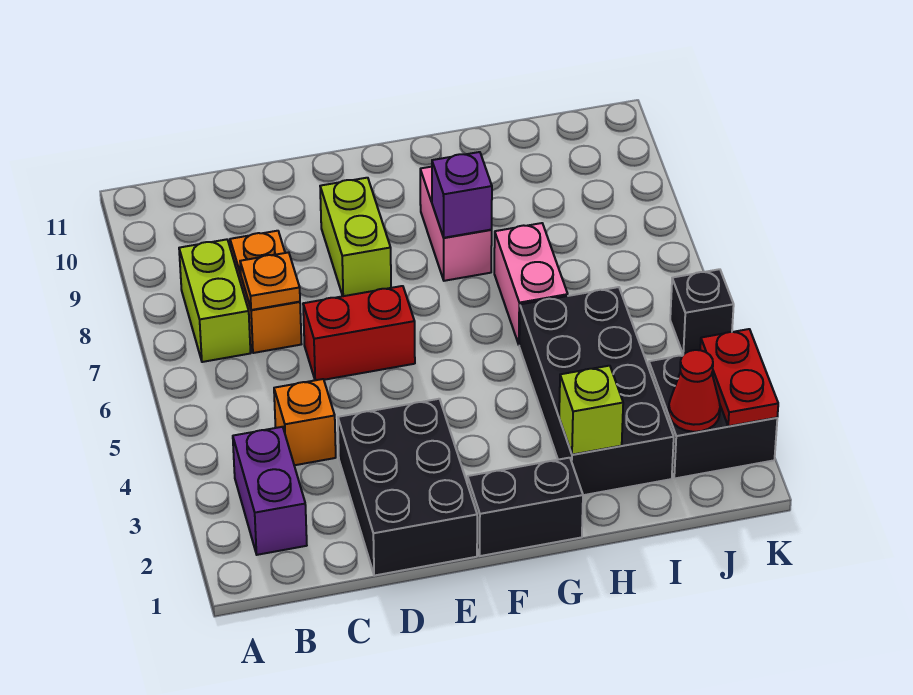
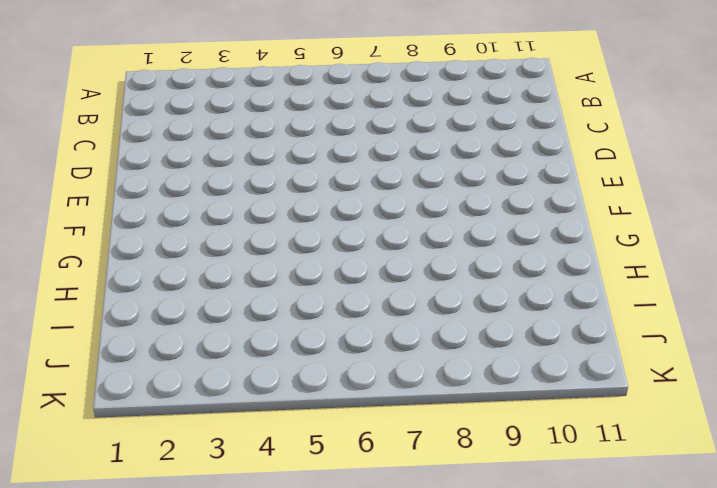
none -> purple 1x2 brick [233,427,307,555]
none -> lime 1x2 brick [179,239,251,362]
none -> orange 1x1 brick [274,379,336,465]

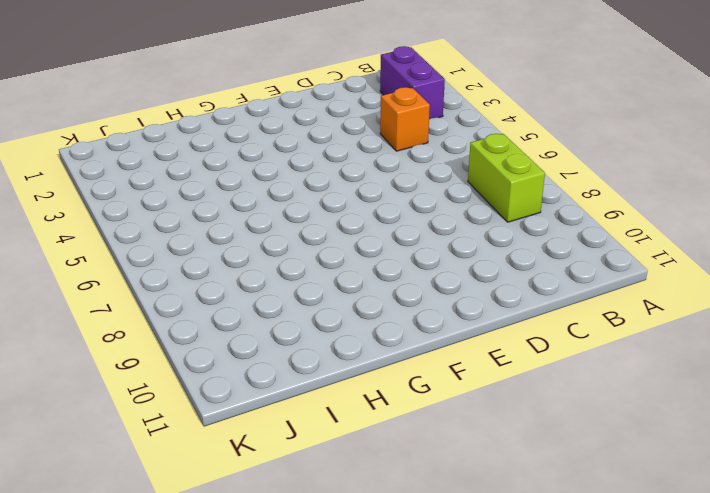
none -> orange 1x2 brick [230,231,301,353]
none -> black 2x3 brick [338,399,477,576]
none -> red 1x2 brick [303,286,415,380]

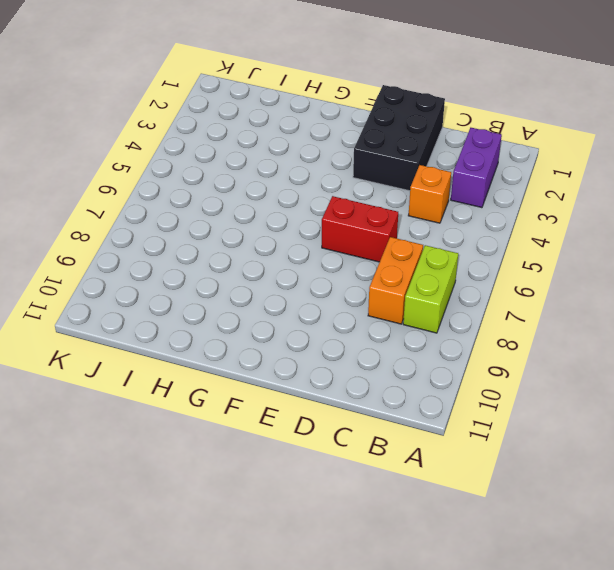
none -> lime 1x2 brick [320,178,391,296]
none -> black 1x2 brick [468,458,583,556]
none -> pink 1x2 brick [420,167,492,281]

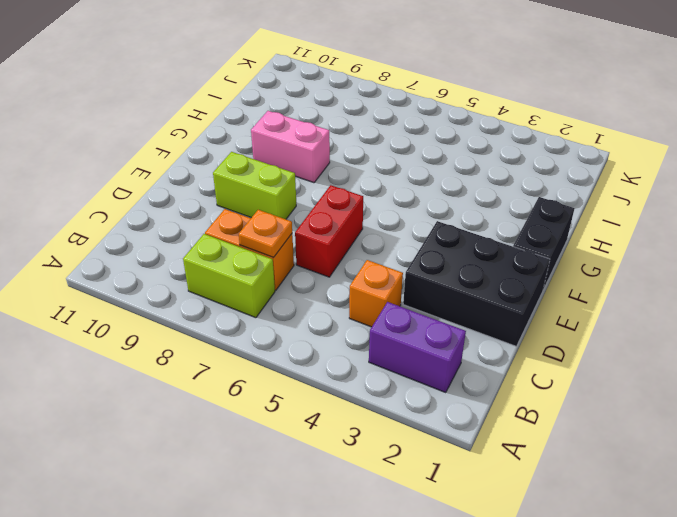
none -> black 2x4 brick [519,287,674,495]
none -> pink 1x2 brick [494,223,568,344]
none -> black 2x2 brick [649,355,777,479]

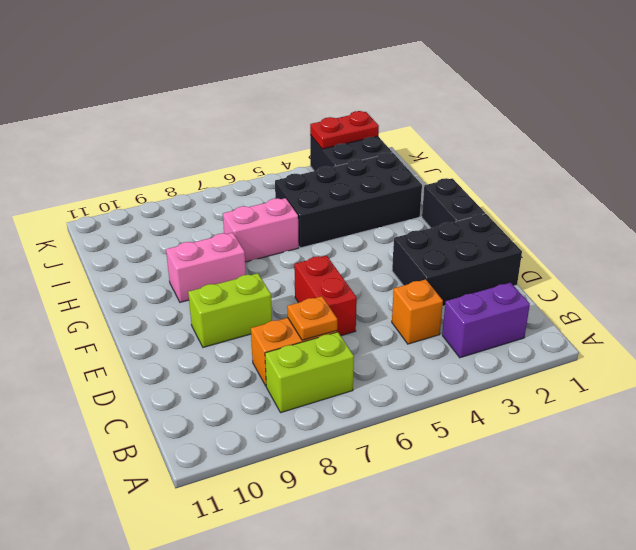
none -> black 1x1 brick [670,269,734,355]
none -> purple 1x1 brick [432,152,492,238]
none -> lime 1x1 brick [559,366,623,455]

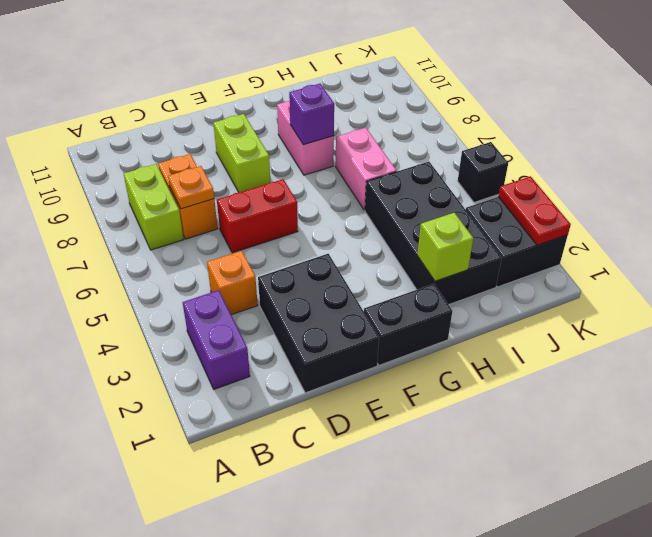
none -> red 1x1 cone [669,350,720,432]

